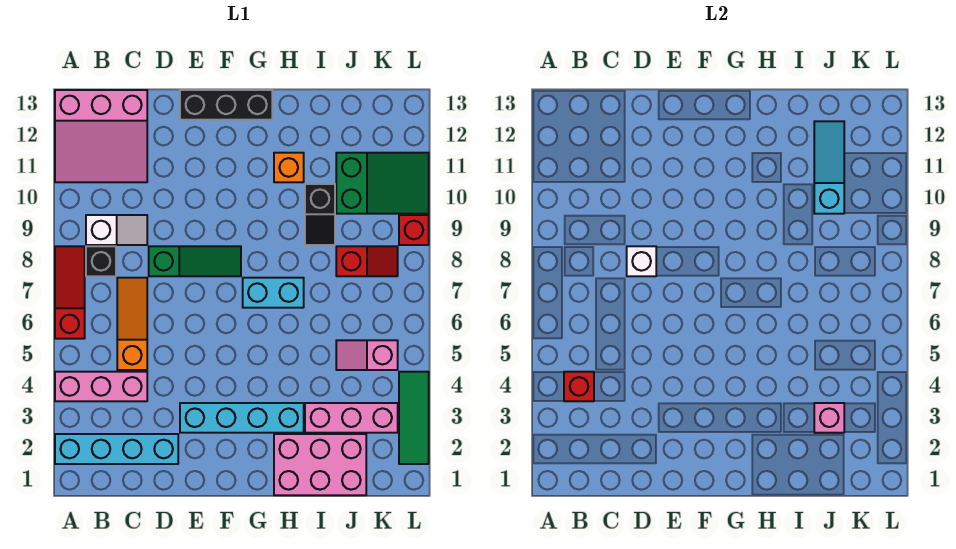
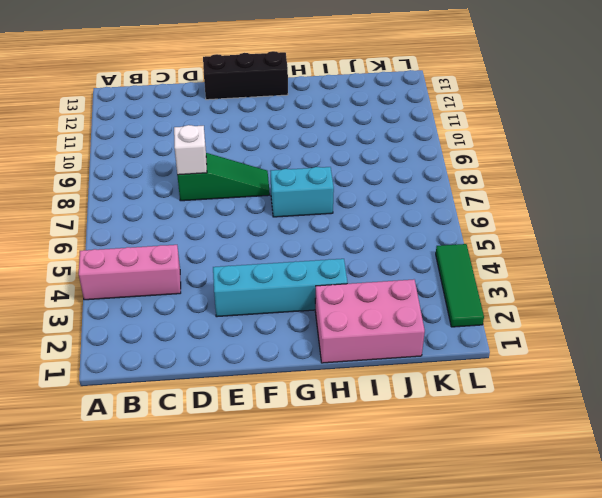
none -> cyan 1x4 brick [55,434,178,464]
none -> red 1x3 slope [55,246,85,339]
none -> pink 3x3 slope [55,90,147,182]

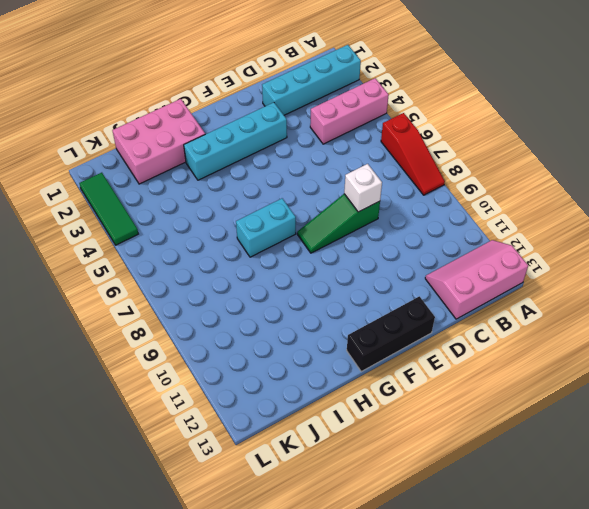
pink 2x3 slope [425,240,528,319] -> pink 3x3 slope [55,90,147,182]
none -> black 1x1 brick [86,246,116,276]
none -> white 1x2 slope [86,215,147,245]
none -> orange 1x3 slope [117,278,147,370]

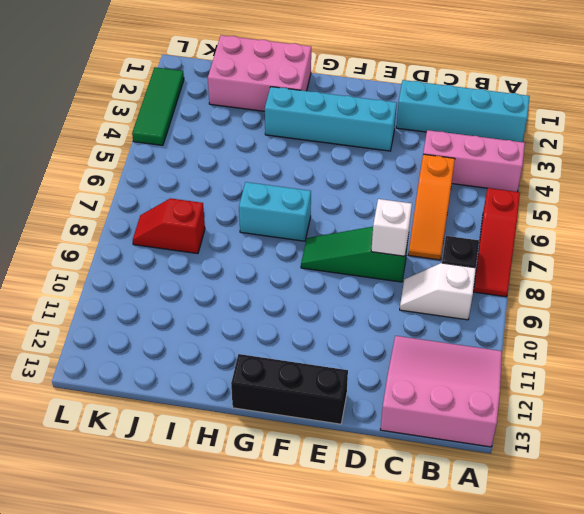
none -> orange 1x1 brick [274,153,304,182]
none -> pink 1x3 brick [305,403,398,433]
none -> black 1x2 slope [305,184,335,245]

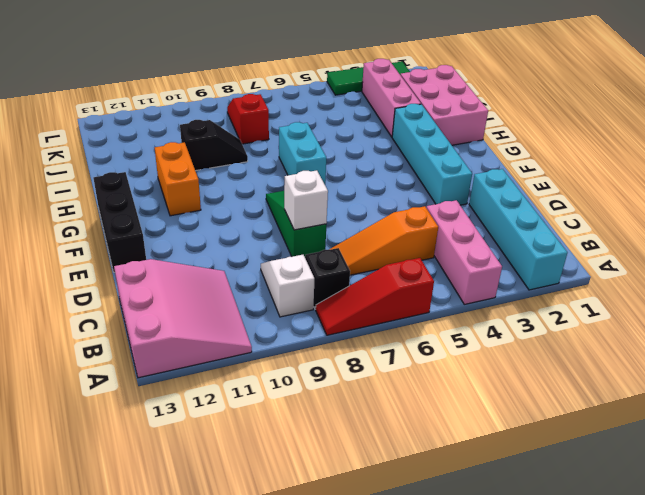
orange 1x2 brick [154,142,201,216] -> orange 1x1 brick [274,153,304,182]
none -> pink 1x2 slope [336,340,398,370]
none -> green 2x3 slope [336,153,429,214]
none -> red 1x1 brick [399,215,429,245]

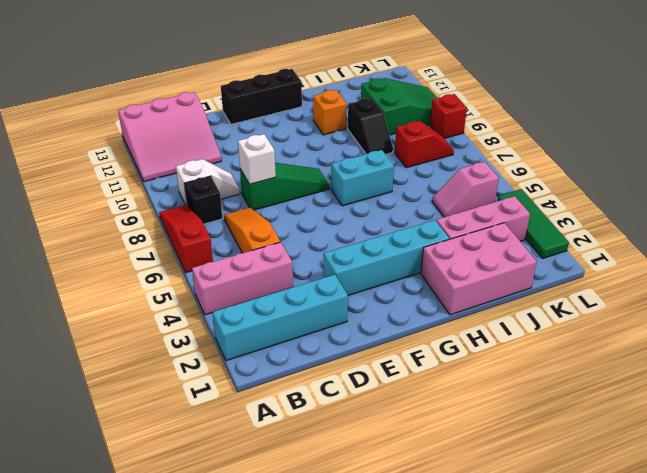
none -> red 1x1 brick [564,372,594,401]
none -> pink 1x1 brick [814,403,844,433]
none -> cyan 1x3 slope [814,121,844,214]

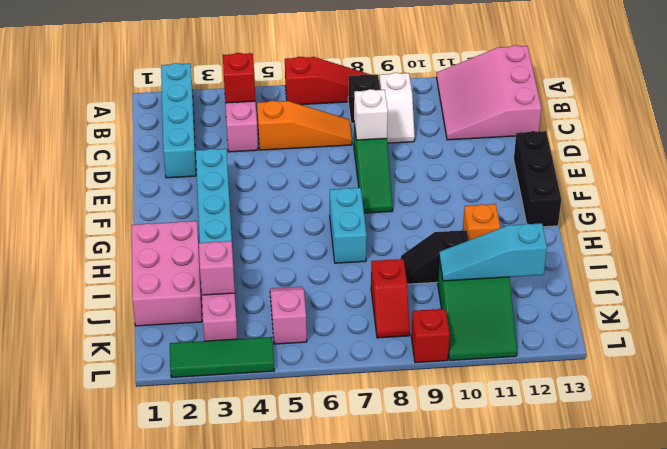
cyan 1x3 slope [439,223,547,281] -> cyan 1x3 slope turned to [814,121,844,214]

